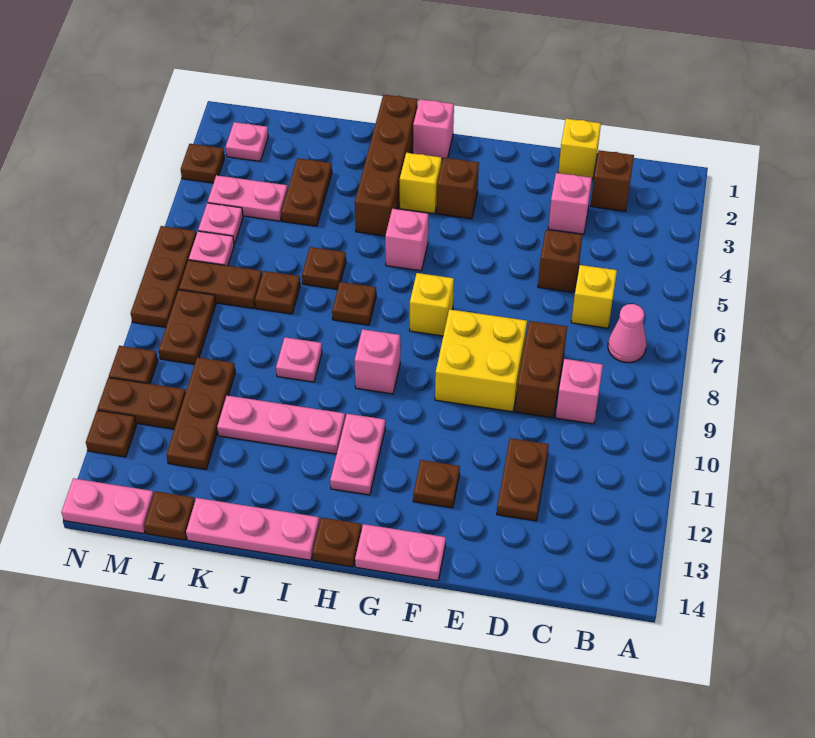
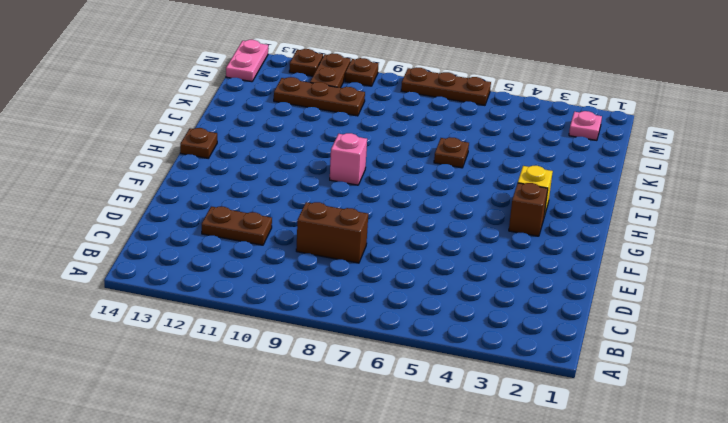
none -> pink 1x1 cone [608,304,646,363]
none -> brown 1x1 brick [590,150,634,211]
none -> yellow 1x1 brick [571,265,617,328]
none -> pink 1x1 brick [556,359,603,424]

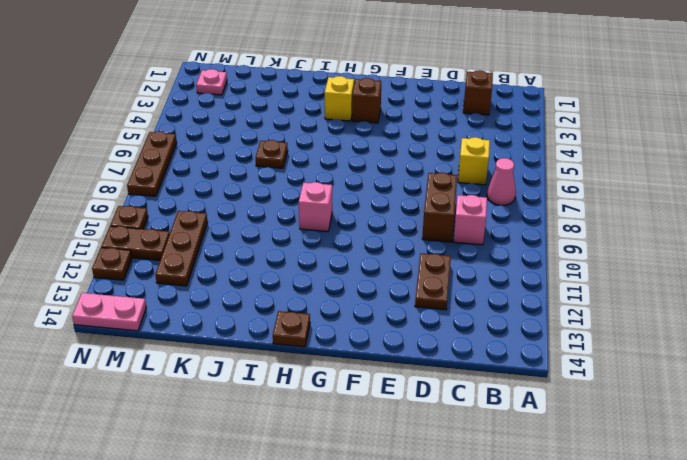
none -> yellow 1x1 brick [558,119,601,179]
none -> pink 1x1 brick [548,173,592,234]
none -> brown 1x1 brick [538,230,582,292]
none -> yellow 2x2 brick [435,309,527,412]

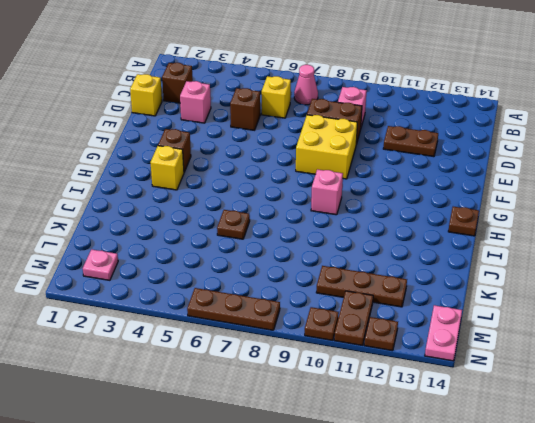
none -> brown 1x1 plate [413,460,460,508]
none -> pink 1x2 plate [355,524,446,581]
none -> yellow 1x1 brick [410,273,454,336]
none -> pink 1x1 brick [413,99,454,159]

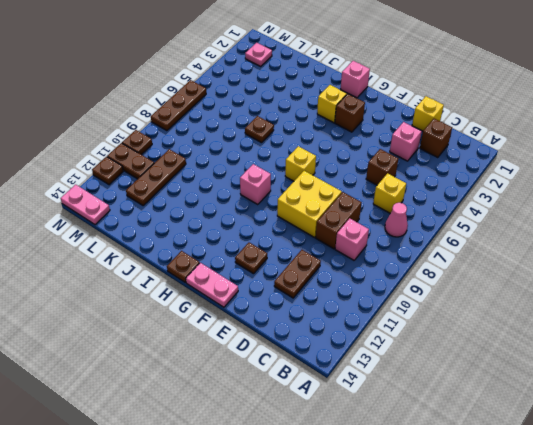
none -> pink 1x1 brick [385,209,428,271]
none -> pink 1x2 plate [330,414,385,495]
none -> brown 1x4 brick [355,95,418,236]
none -> brown 1x1 plate [332,282,376,325]

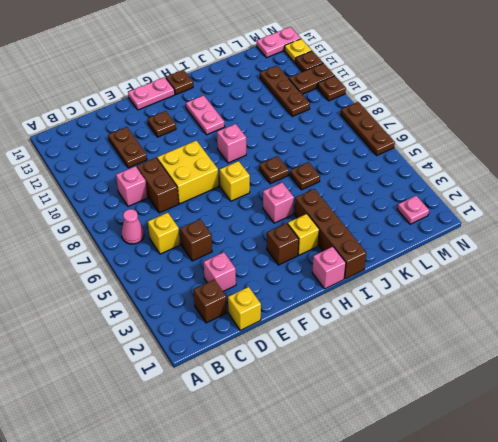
yellow 1x1 plate [285,39,312,63] -> none
none -> pink 1x3 plate [217,396,345,454]
none -> pink 1x3 plate [186,498,319,560]
none -> pink 1x1 plate [276,337,322,382]
none -> brown 1x2 plate [281,158,332,226]

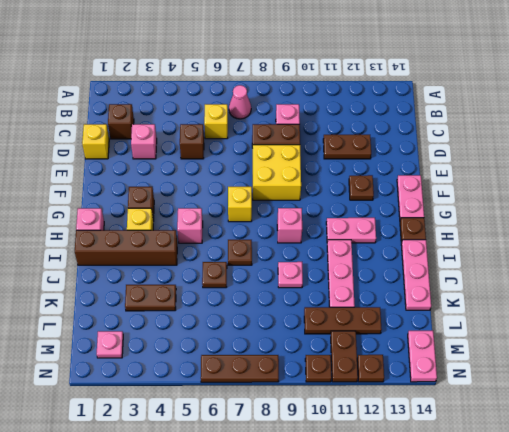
none -> brown 1x1 plate [255,271,300,314]
none -> pink 1x2 plate [208,175,288,221]
none -> brown 1x2 plate [179,260,262,308]
none -> brown 1x1 plate [144,491,195,540]

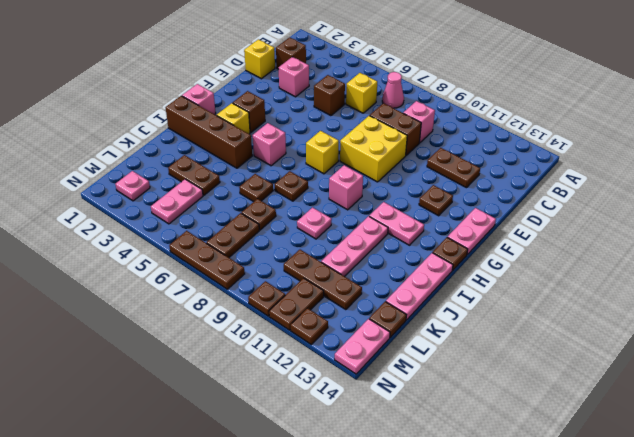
none -> pink 1x1 plate [198,203,243,244]
none -> pink 1x1 plate [189,231,234,266]
none -> brown 1x2 plate [159,290,216,364]
none -> brown 1x1 plate [181,144,224,183]

